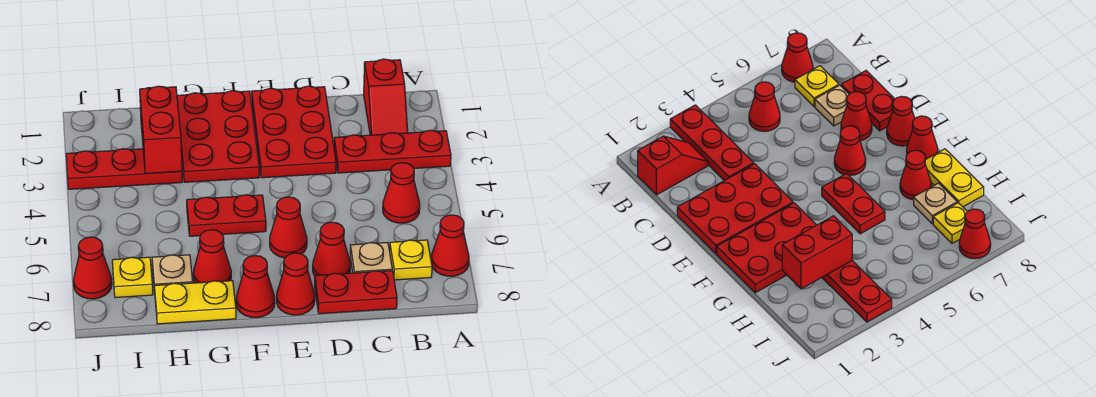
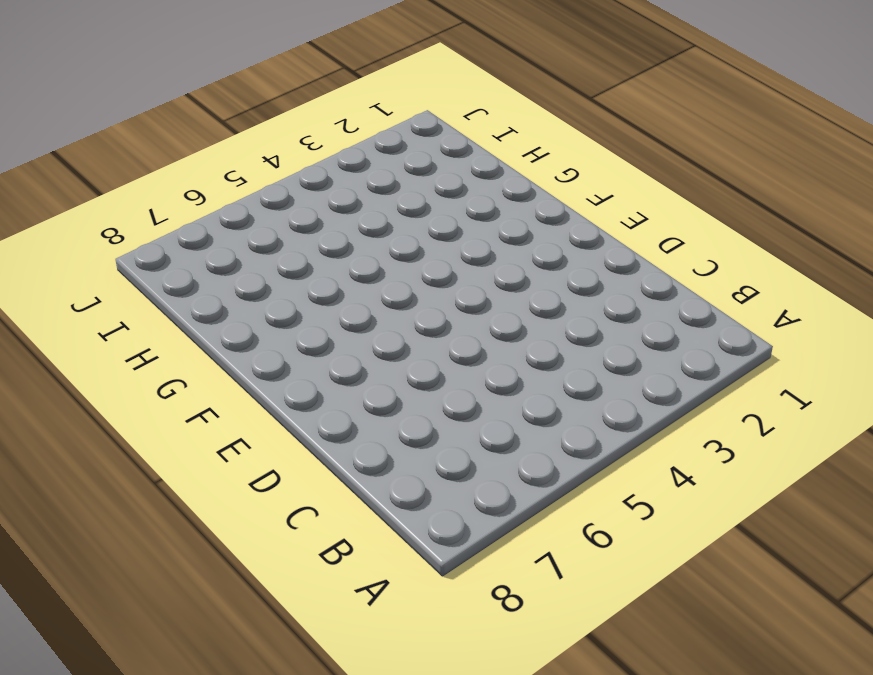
none -> red 1x3 plate [334,130,451,173]
none -> red 1x1 cone [431,215,469,276]
none -> red 1x2 slope [364,59,408,135]

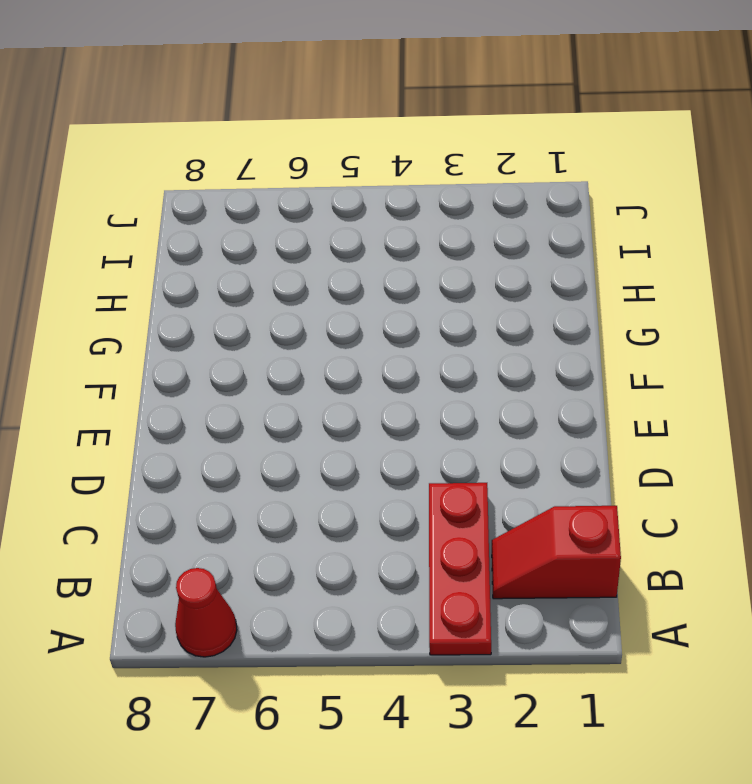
none -> red 1x1 cone [383,163,420,223]
none -> yellow 1x1 plate [390,240,432,280]
none -> tan 1x1 plate [350,242,392,273]

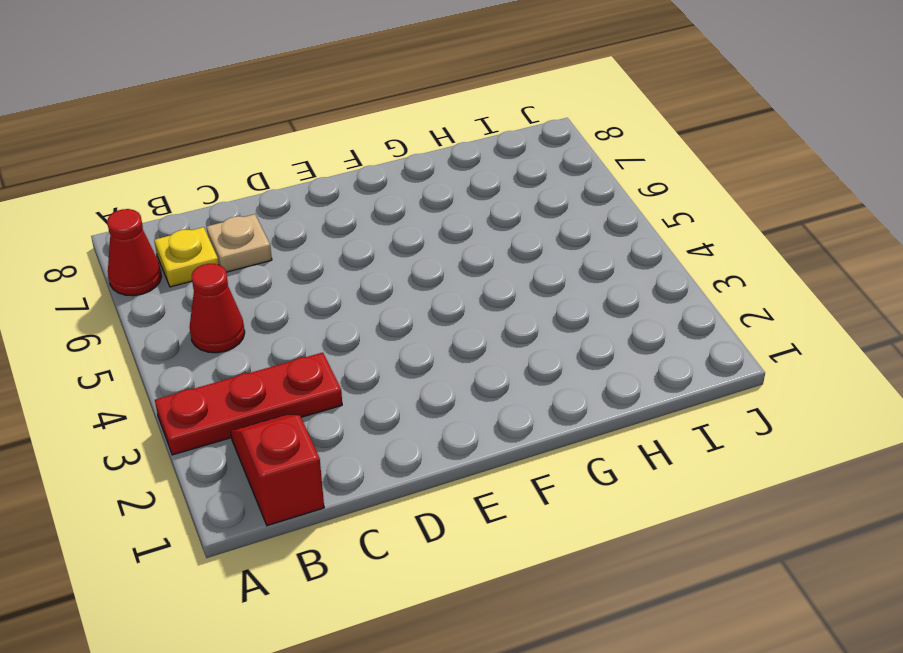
none -> red 1x2 plate [315,271,397,314]
none -> red 2x3 plate [252,86,336,178]
none -> red 1x1 cone [313,222,350,276]

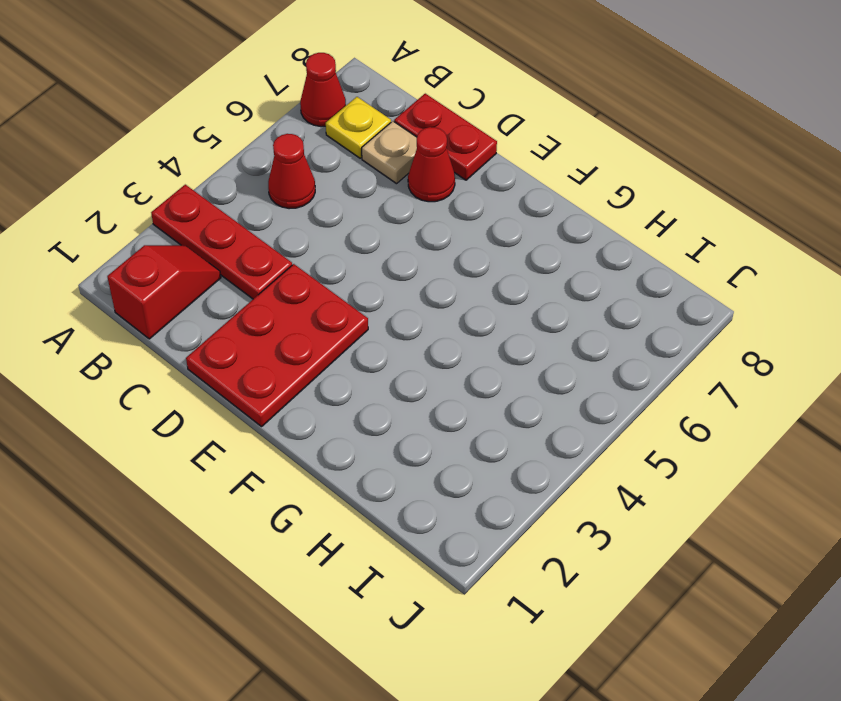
none -> red 1x1 cone [270,197,307,258]
none -> red 1x1 cone [277,253,315,315]
none -> red 2x3 plate [177,91,259,182]

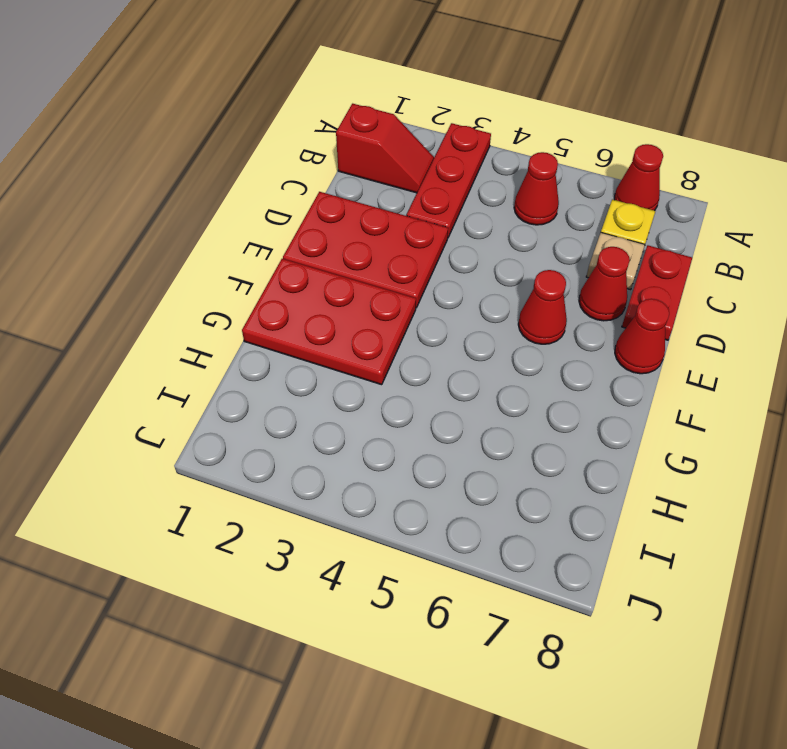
none -> red 1x2 plate [187,195,266,236]
none -> red 1x1 cone [236,256,275,318]
none -> red 1x1 cone [193,230,231,283]

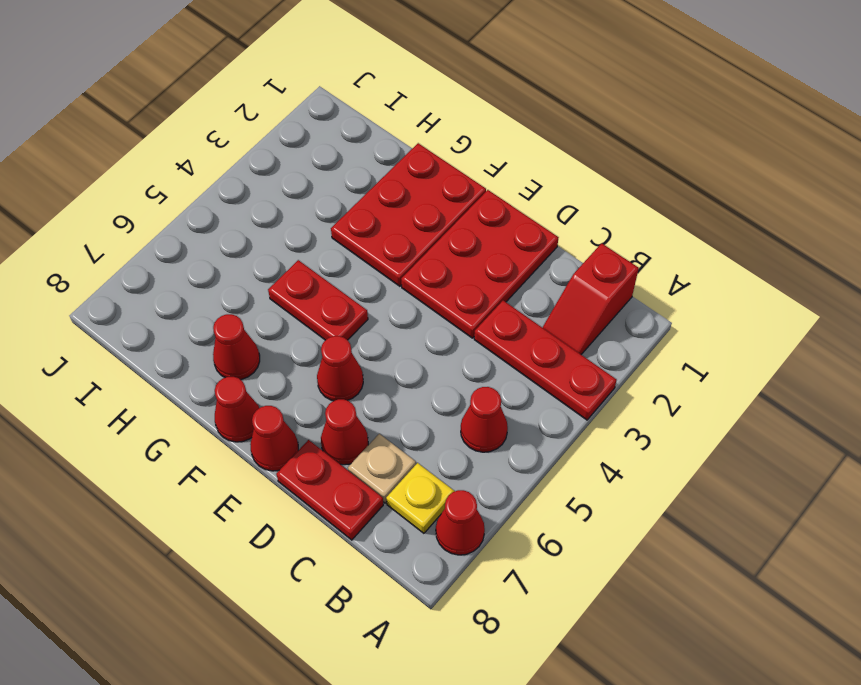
none -> yellow 1x2 plate [155,281,236,324]
none -> red 1x3 plate [66,149,182,189]
none -> tan 1x1 plate [152,255,193,291]

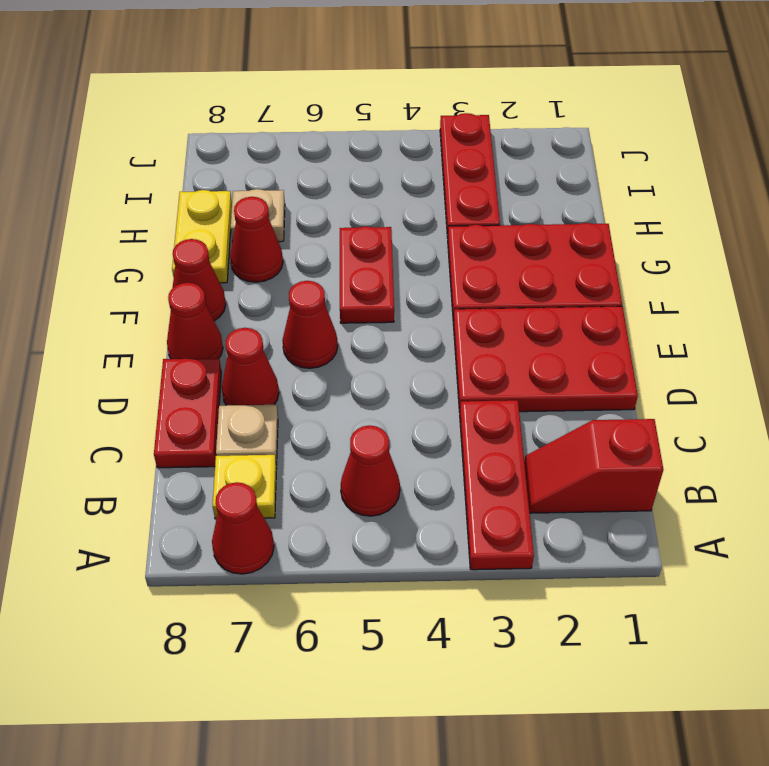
none -> yellow 1x1 plate [112,257,153,298]
none -> red 1x1 cone [74,237,112,299]
none -> red 1x2 brick [140,86,182,173]

